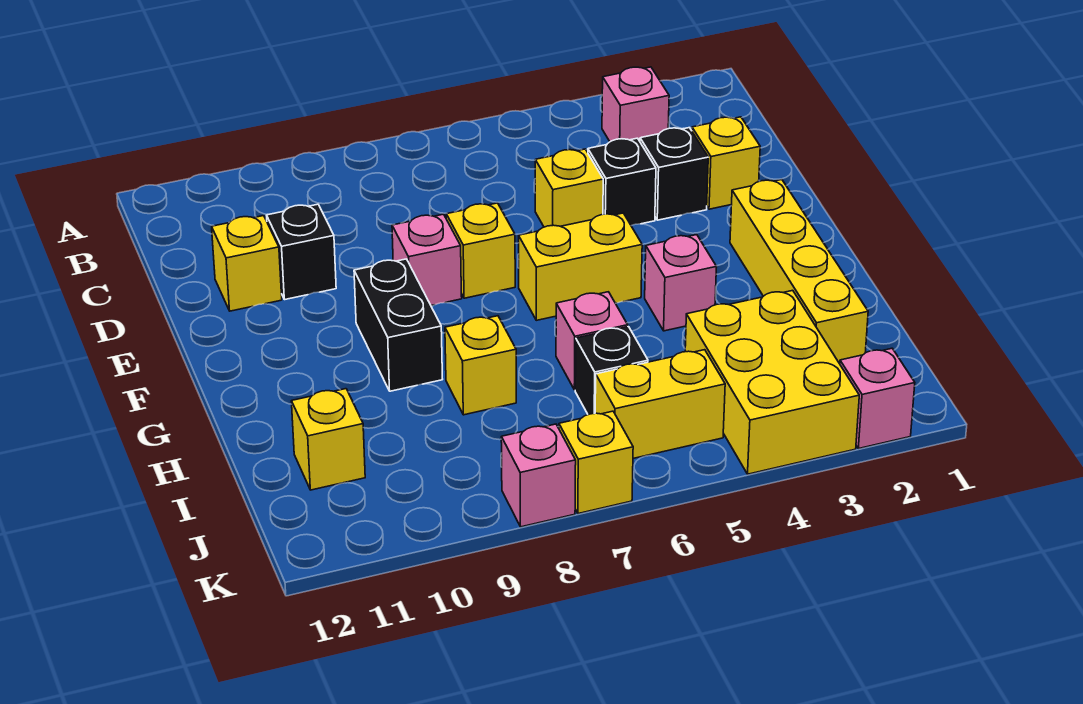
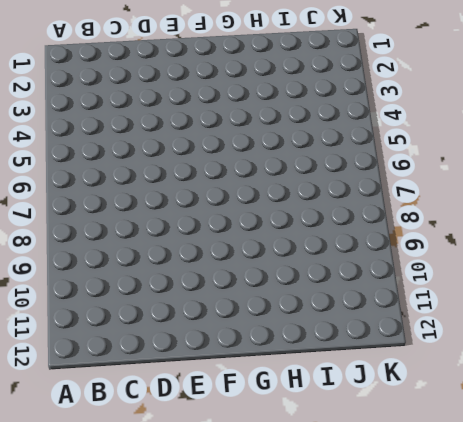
none -> pink 1x1 brick [602,67,669,142]
none -> yellow 1x1 brick [692,117,760,209]
none -> black 1x1 brick [640,128,708,220]

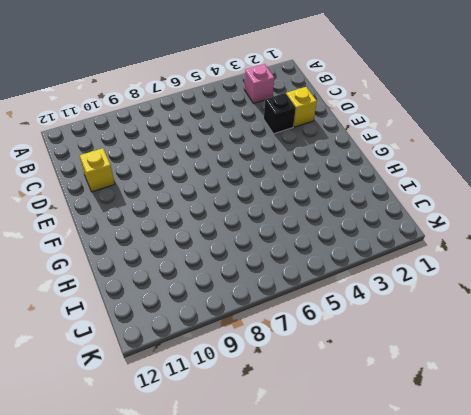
none -> black 1x1 brick [588,138,656,226]
none -> yellow 1x1 brick [535,149,603,227]
none -> black 1x1 brick [267,204,336,300]

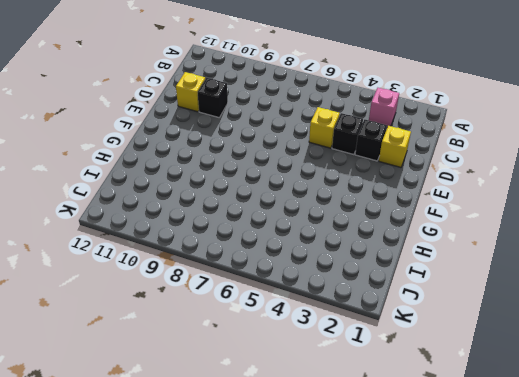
none -> yellow 1x1 brick [446,203,515,298]
none -> pink 1x1 brick [392,214,462,305]
none -> yellow 1x4 brick [730,180,868,364]

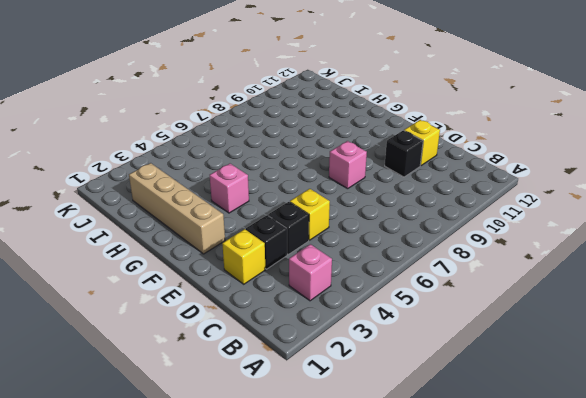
tan 1x4 brick [129,163,225,254] -> yellow 1x4 brick [730,180,868,364]
none -> yellow 1x1 brick [446,203,515,298]
none -> yellow 1x2 brick [519,213,642,320]
none -> black 1x2 brick [354,259,443,391]

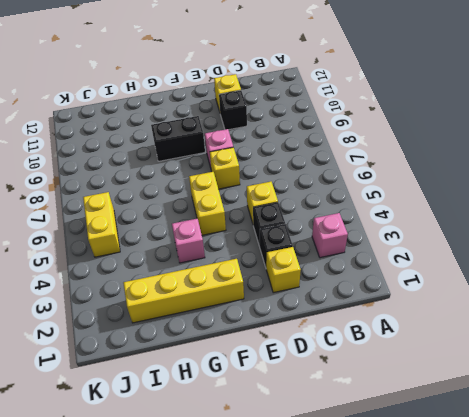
none -> pink 1x1 brick [556,292,628,390]
none -> yellow 1x1 brick [445,316,516,415]
none -> yellow 2x3 brick [685,290,859,474]

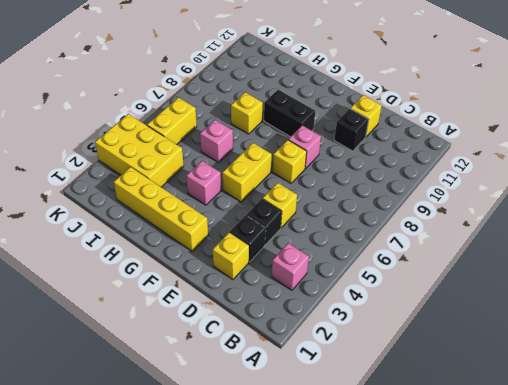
none -> black 1x1 brick [575,327,648,415]
none -> yellow 1x1 brick [291,389,365,490]
none -> pink 1x1 brick [840,348,915,449]

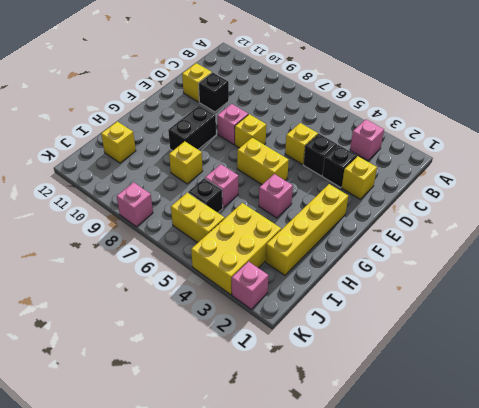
none -> yellow 1x1 brick [559,411,633,514]

